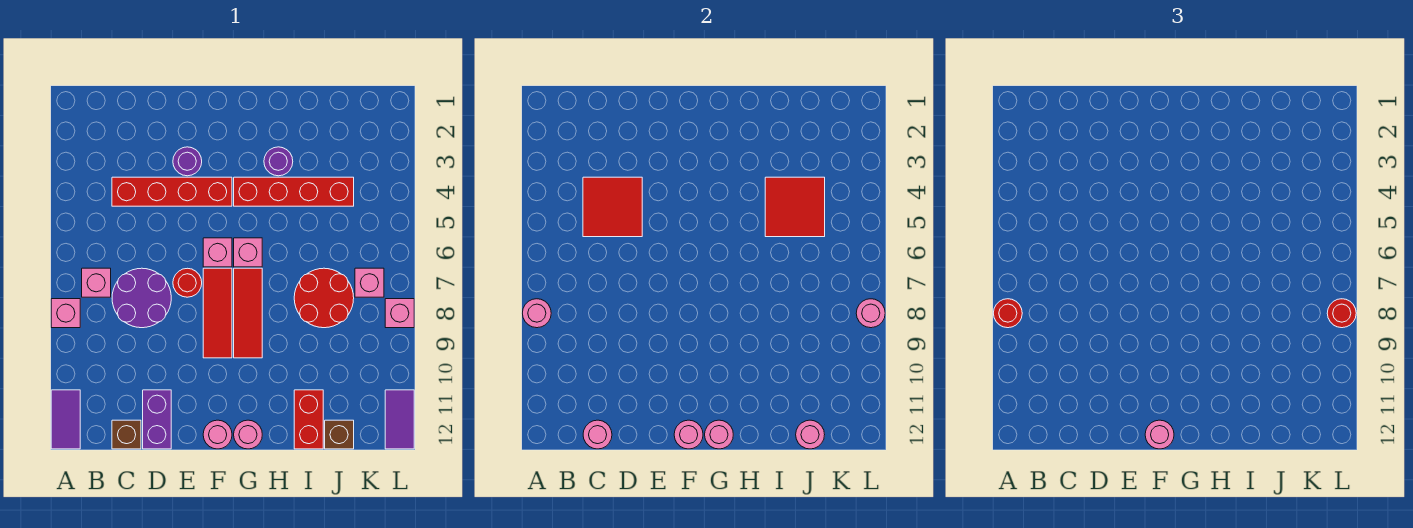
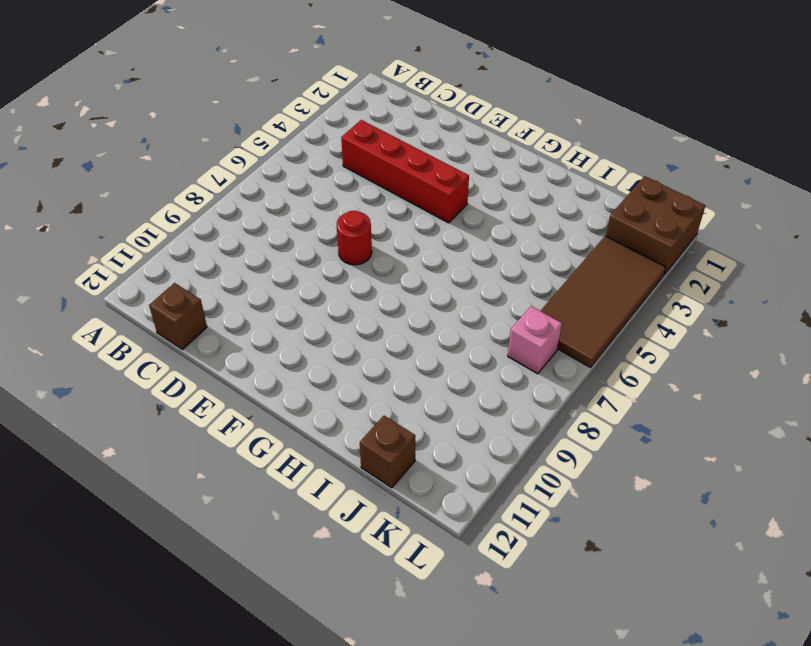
brown 2x2 brick [606,176,705,275] -> none
brown 2x4 tile [541,236,666,368] -> none
none -> pink 1x1 brick [51,299,80,328]
none -> purple 1x2 tile [51,390,80,449]
none -> pink 1x1 brick [82,268,111,297]
none -> purple 2x2 round brick [112,268,171,328]

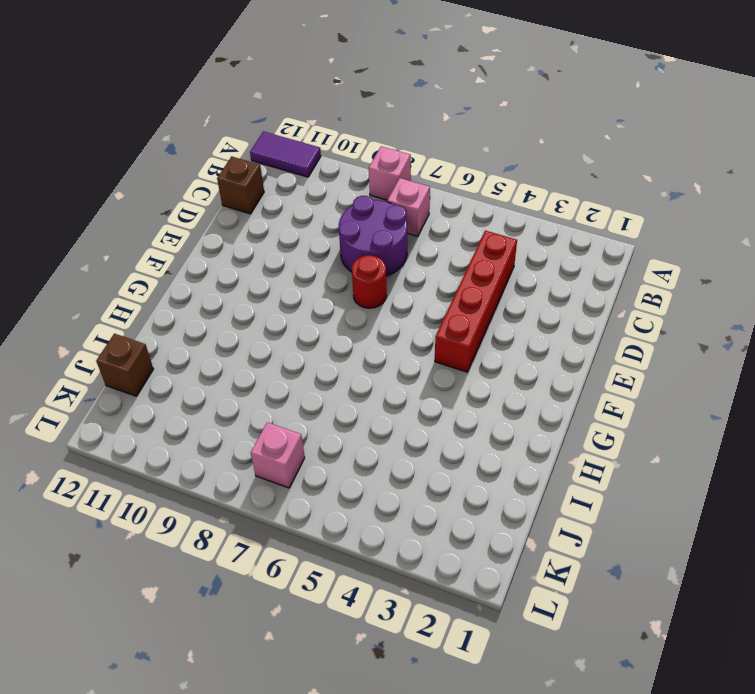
none -> purple 1x2 brick [143,390,171,449]
none -> purple 1x1 round brick [173,147,202,176]
none -> pink 1x1 brick [203,238,232,267]
none -> red 1x3 tile [203,268,232,358]

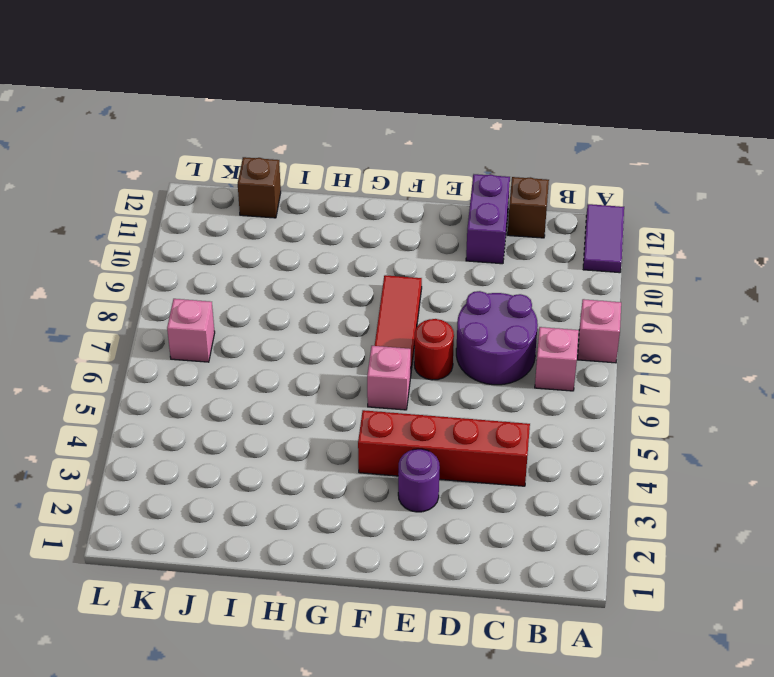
none -> pink 1x1 round brick [203,420,232,449]
none -> red 1x4 brick [234,177,354,206]
none -> pink 1x1 brick [234,238,262,267]
none -> red 1x3 tile [234,268,262,358]

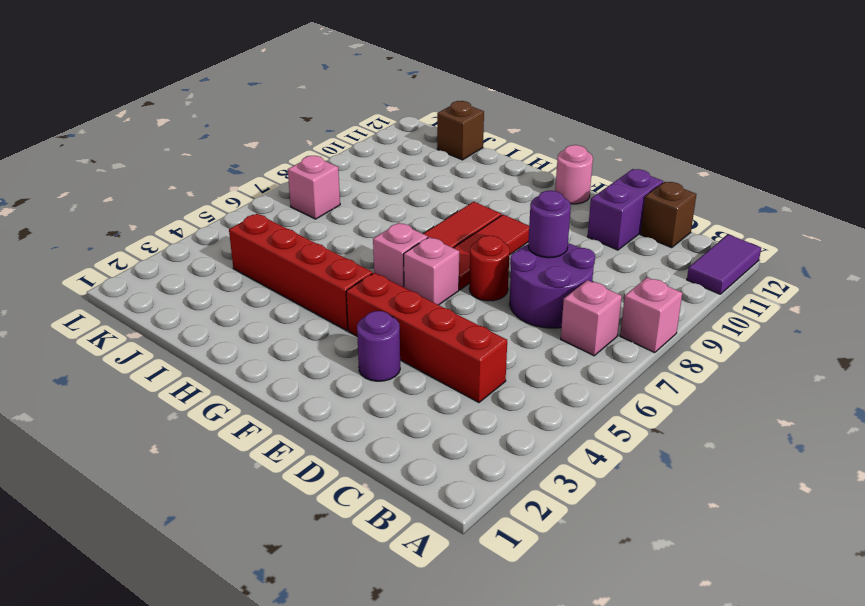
purple 1x1 round brick [528,191,571,258] -> purple 1x1 round brick moved to [264,147,293,176]
none -> pink 1x1 round brick [234,420,262,449]
none -> red 2x2 round brick [294,268,354,328]
none -> red 1x2 brick [294,390,323,449]
none -> pink 1x1 brick [385,299,414,328]

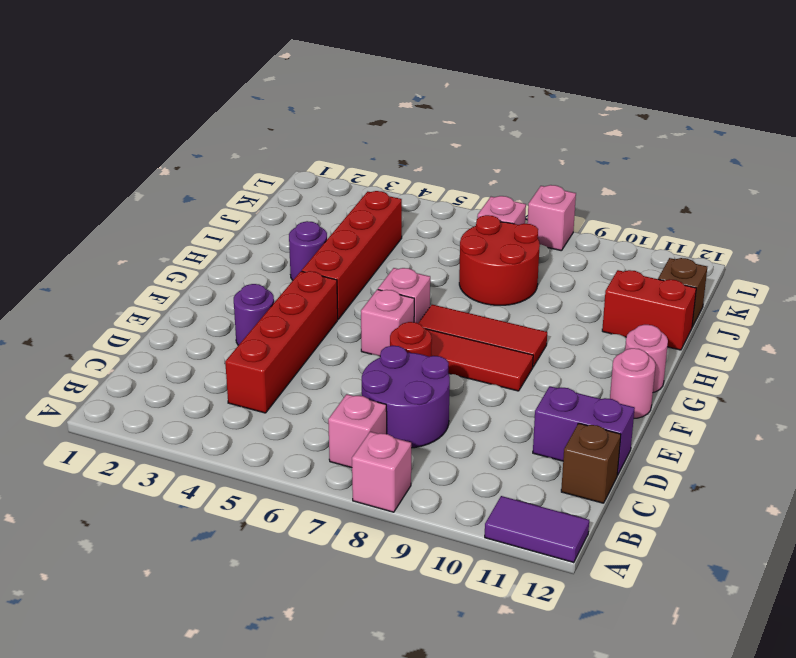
none -> purple 1x2 tile [385,390,414,449]
none -> pink 1x1 round brick [522,299,551,328]
none -> red 2x2 tile [583,177,642,237]
none -> pink 1x1 round brick [583,420,612,449]

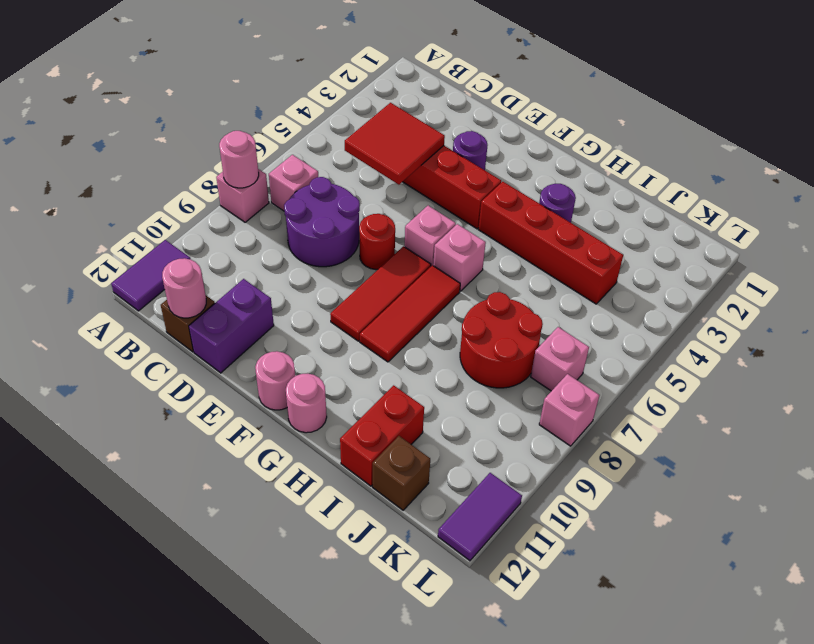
none -> pink 1x1 round brick [674,420,703,449]
none -> pink 1x1 round brick [705,420,733,449]
none -> red 2x2 tile [765,177,825,237]
none -> pink 1x1 round brick [796,420,825,449]

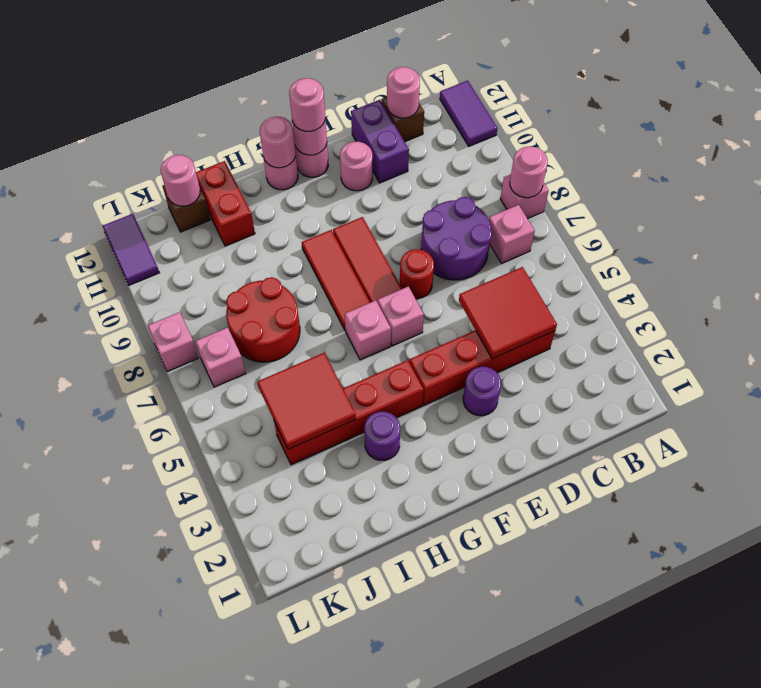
pink 1x1 round brick [340,142,373,191] -> pink 1x1 round brick moved to [856,299,885,328]
none -> red 1x1 round brick [993,299,1022,328]
none -> red 1x1 round brick [1327,299,1356,328]

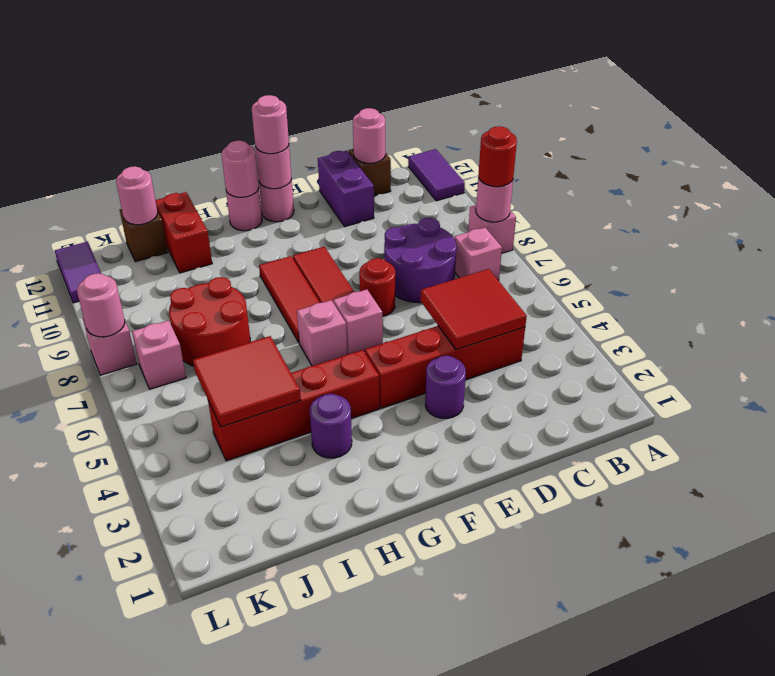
none -> red 1x1 round brick [1327,299,1356,328]

